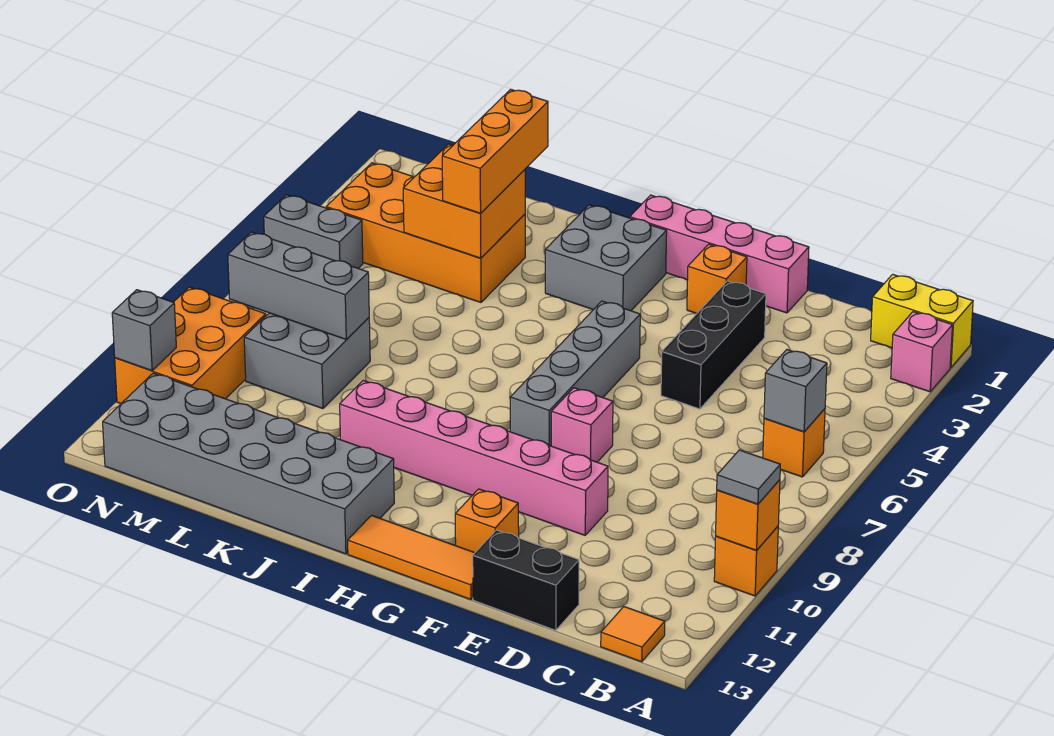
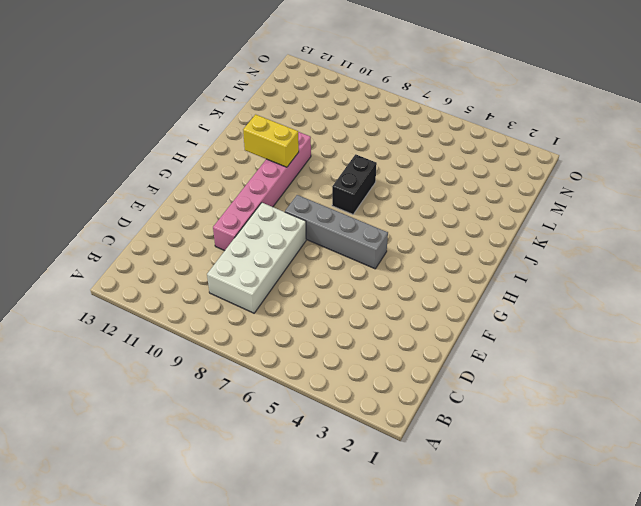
white 2x4 brick [207,203,306,313] -> pink 1x1 brick [551,388,613,462]
black 1x2 brick [332,154,377,214] -> black 1x2 brick moved to [473,530,579,630]
yellow 1x2 brick [243,114,299,167] -> yellow 1x2 brick turned to [871,274,973,367]
none -> pink 1x1 brick [891,312,952,392]
none -> orange 1x1 brick [714,526,778,596]
none -> orange 1x1 brick [763,409,825,477]

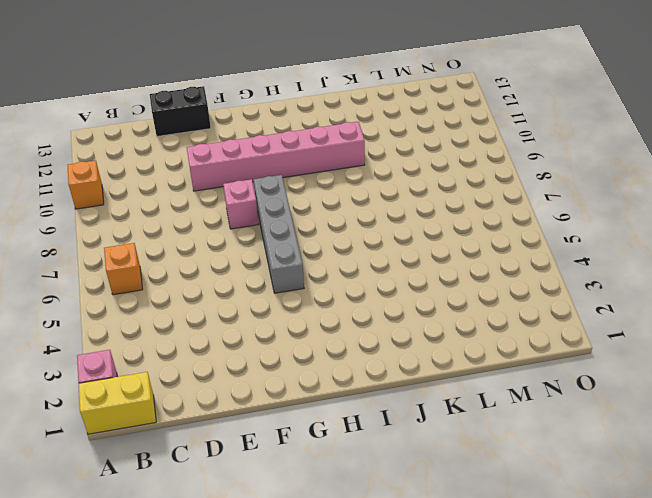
none -> orange 1x1 tile [601,607,665,662]
none -> pink 1x4 brick [630,195,809,313]
none -> black 1x3 brick [661,281,766,409]

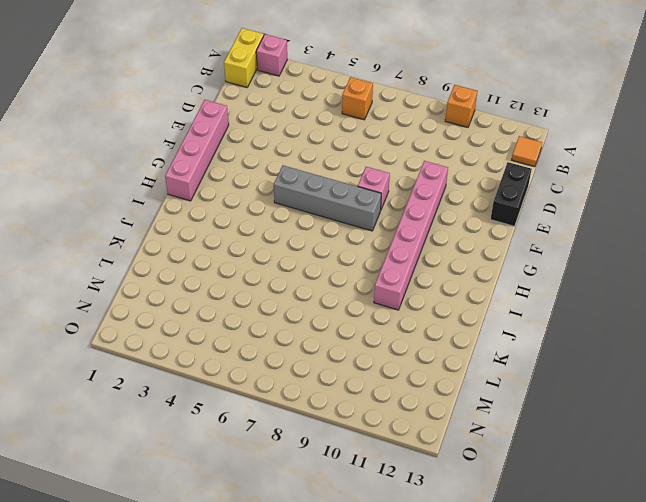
none -> black 1x3 brick [661,281,766,409]
none -> orange 1x1 brick [687,244,747,314]
none -> orange 1x1 brick [455,489,519,553]

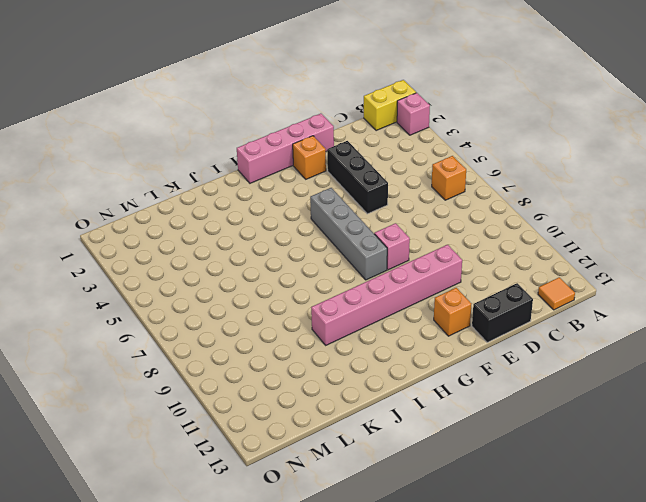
none -> orange 1x1 brick [714,526,778,596]
none -> orange 1x3 tile [348,516,474,599]
none -> grey 2x2 brick [545,205,667,311]

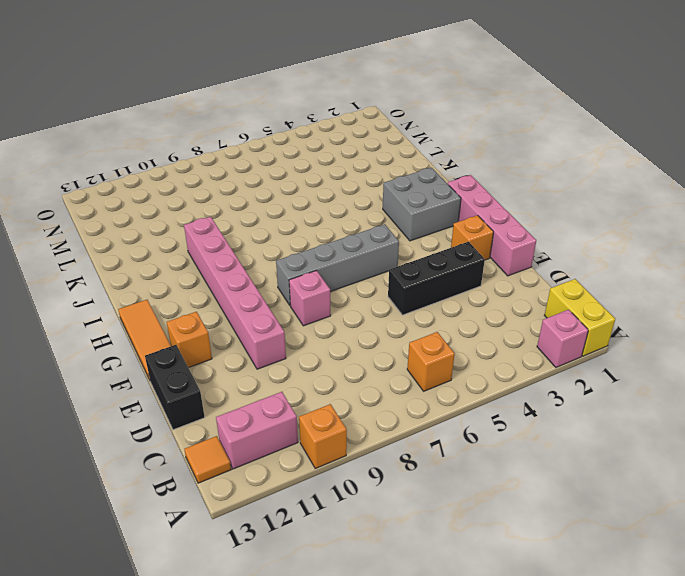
pink 1x2 brick [216,392,298,469] -> none
none -> grey 2x6 brick [103,373,394,554]
none -> orange 2x4 brick [326,163,525,302]
none -> grey 2x2 brick [244,313,370,409]

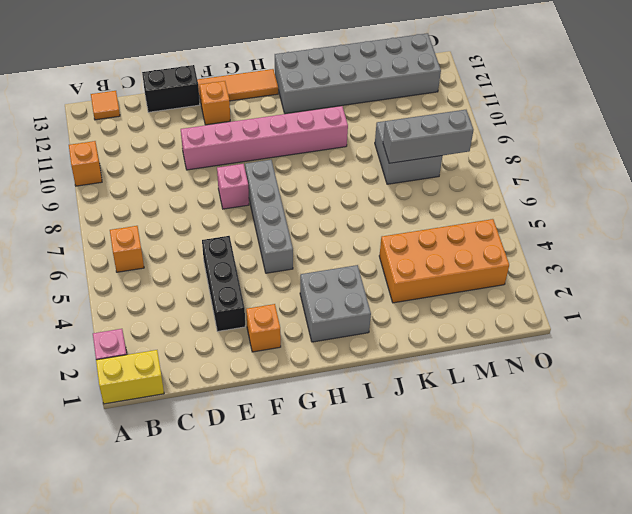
none -> pink 1x4 brick [630,195,809,313]
none -> grey 1x2 brick [264,195,363,268]
none -> orange 2x3 brick [115,287,266,404]

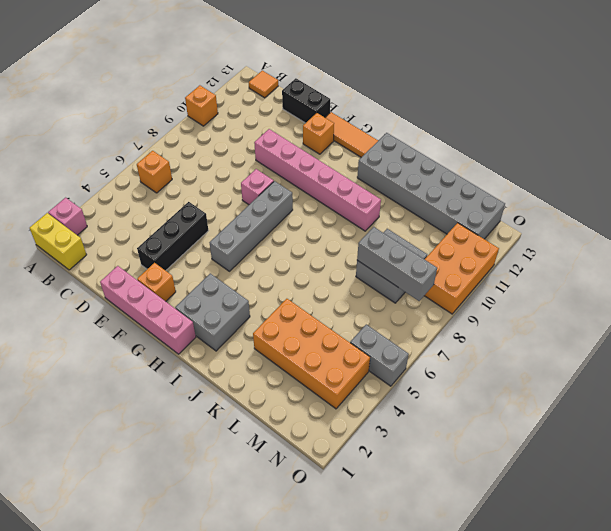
none -> orange 1x1 brick [716,480,780,550]
none -> grey 1x1 brick [764,350,827,432]
none -> orange 2x2 brick [403,144,525,258]

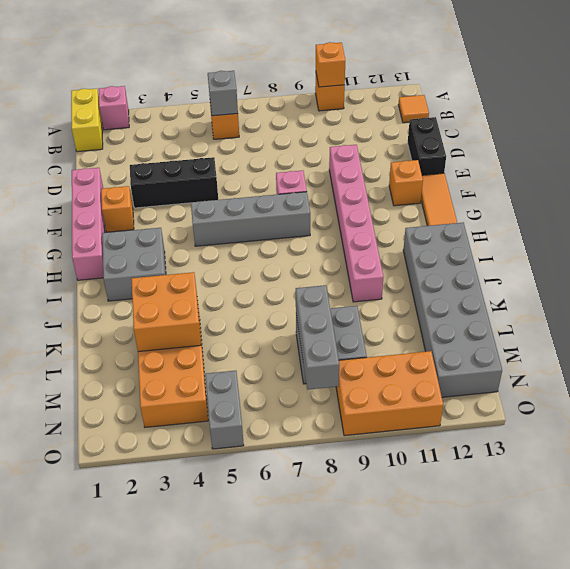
none -> grey 1x1 brick [112,290,176,371]
none -> grey 1x1 tile [717,450,780,504]
none -> orange 1x3 brick [442,90,548,213]

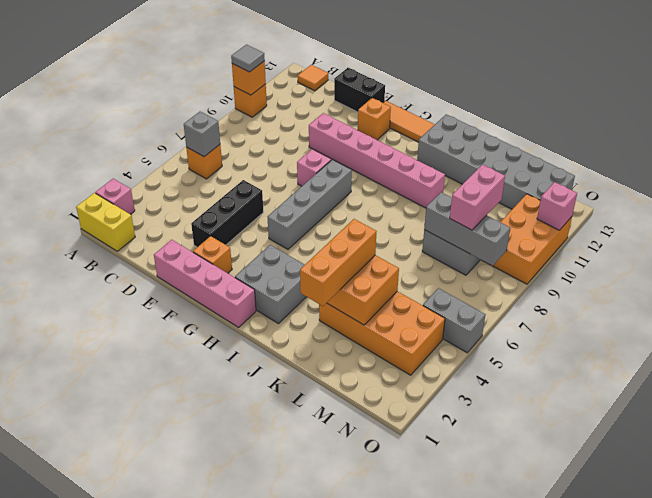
pink 1x2 brick [450,165,505,230] -> none
pink 1x1 brick [537,182,577,230] -> grey 1x1 brick [112,290,176,371]

